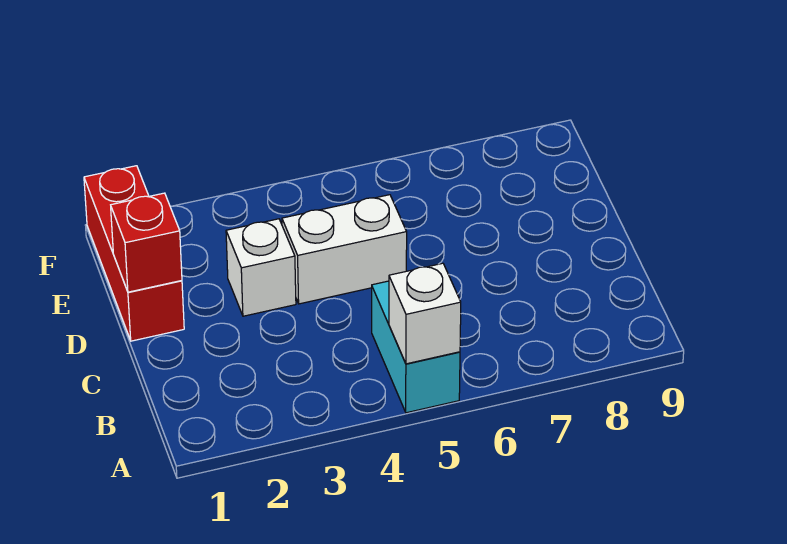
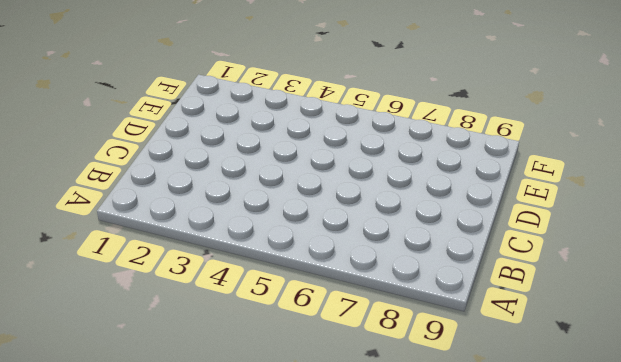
none -> cyan 1x2 brick [372,281,460,413]
none -> red 1x3 brick [84,166,184,341]

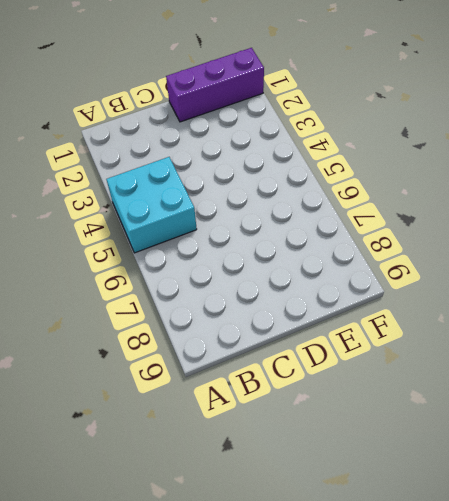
cyan 2x2 brick [106,157,197,253] -> cyan 1x2 brick [372,281,460,413]
purple 1x3 brick [166,48,264,122] -> red 1x3 brick [84,166,184,341]
none -> white 1x1 brick [226,219,296,316]
none -> white 1x2 brick [282,195,407,304]

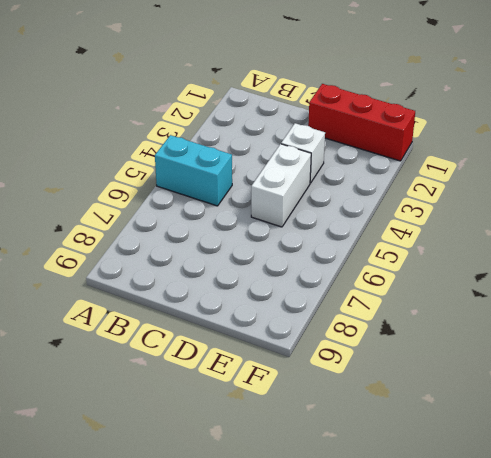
none -> white 1x1 brick [389,263,461,364]
none -> red 1x1 brick [111,193,182,292]

